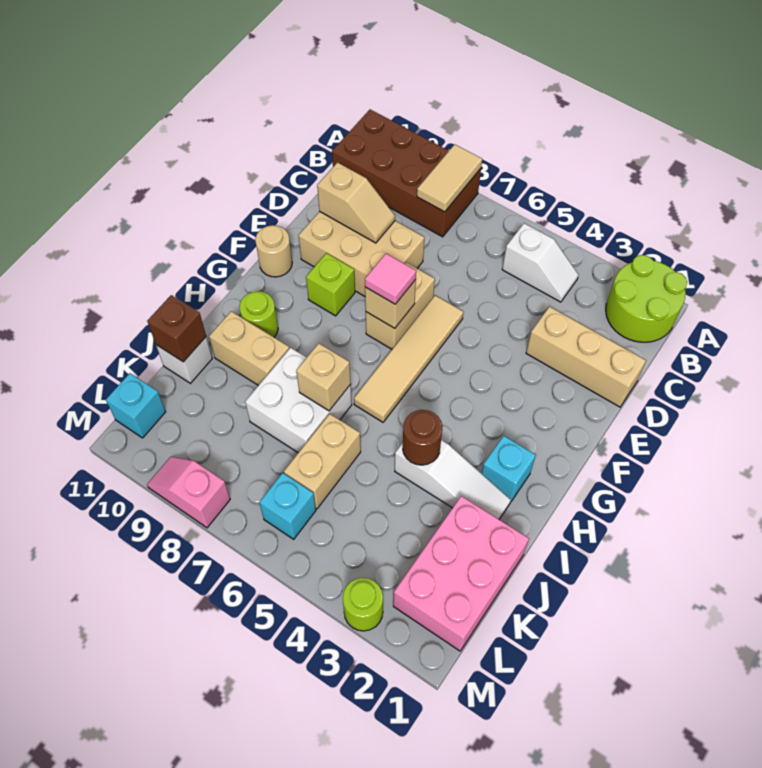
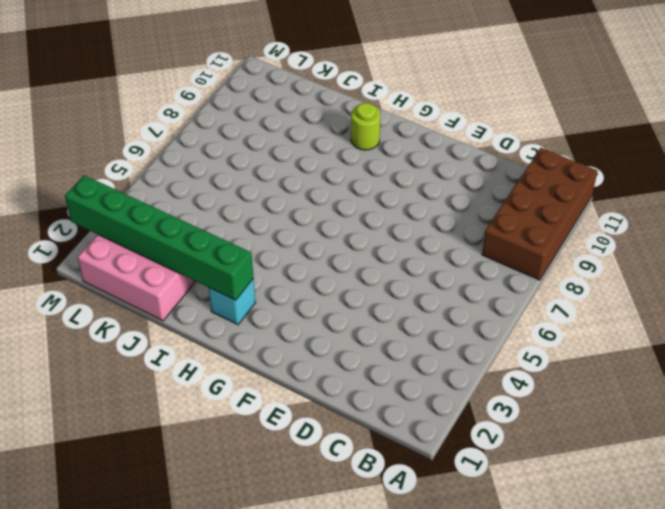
green 1x6 brick [65,175,254,300] -> none
none -> lime 2x2 round brick [606,255,687,342]
none -> white 1x2 slope [502,223,578,302]
none -> tan 1x3 brick [526,307,646,407]

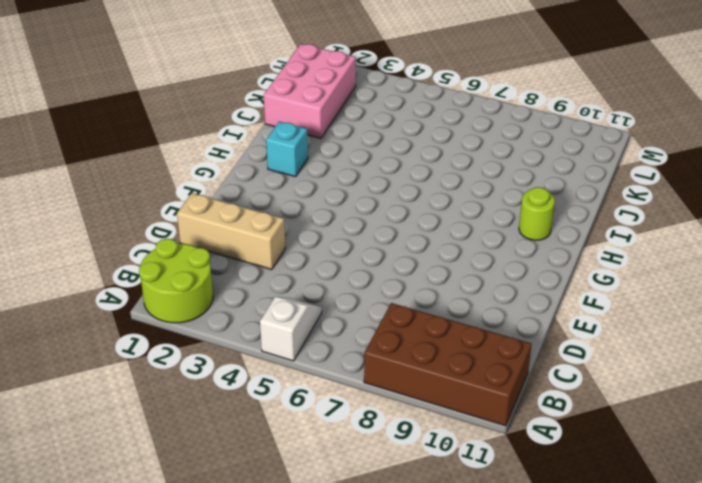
white 1x2 slope [260,297,322,361] -> white 1x2 slope turned to [502,223,578,302]
none -> tan 2x3 brick [299,211,424,296]
none -> tan 1x4 tile [354,296,463,422]
none -> tan 1x2 brick [366,263,435,349]

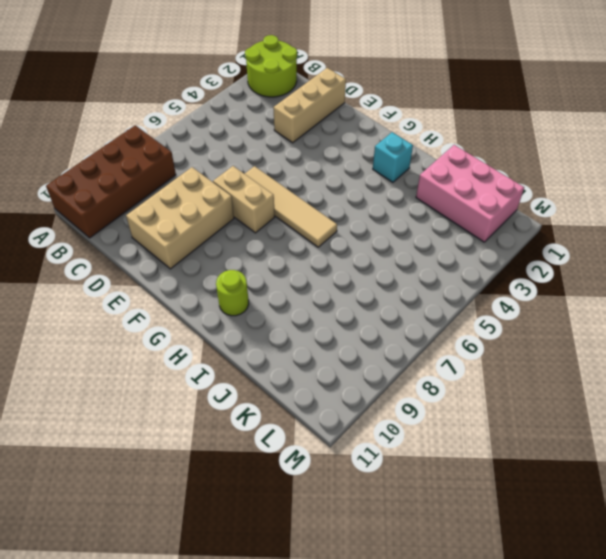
none -> white 1x2 slope [502,223,578,302]
none -> lime 1x1 brick [306,253,355,316]
none -> tan 1x1 round brick [255,225,292,277]

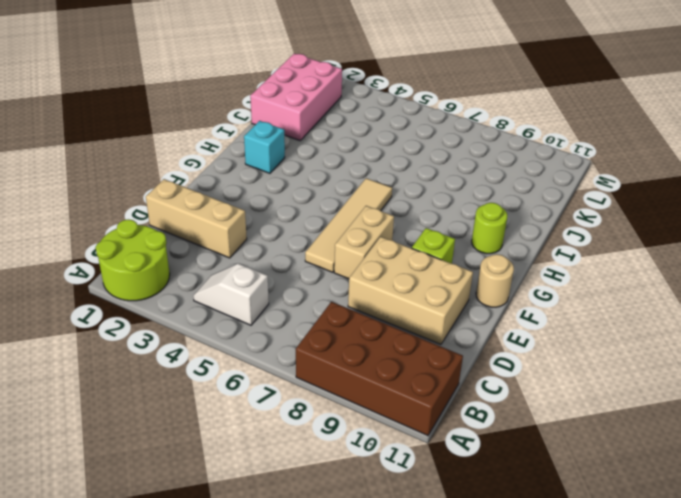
none -> white 1x3 slope [395,440,511,519]
none -> white 2x2 brick [245,348,352,453]
none -> tan 1x2 brick [209,311,289,385]

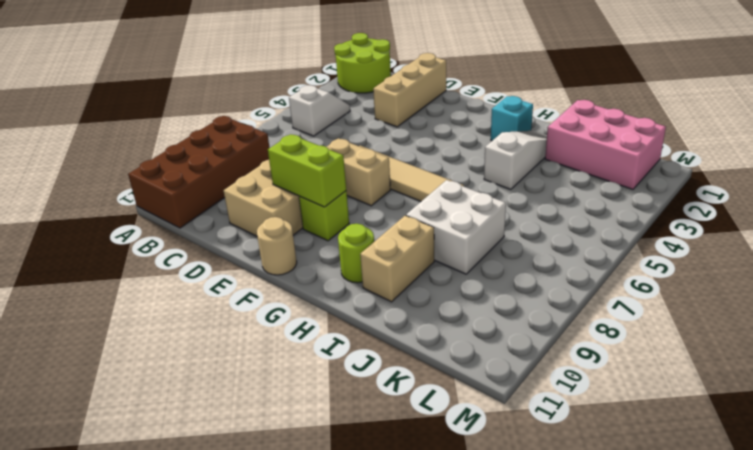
lime 1x2 brick [268,134,346,207] -> none
none -> tan 1x2 brick [284,414,361,509]
none -> white 1x1 brick [156,337,212,383]
none -> cyan 1x1 brick [259,473,316,539]

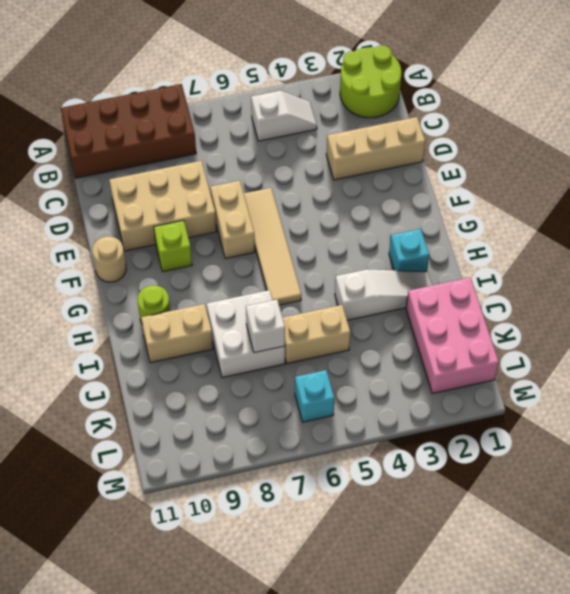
tan 1x2 brick [282,305,350,364] -> tan 1x2 brick turned to [284,414,361,509]
white 1x1 brick [246,300,285,353] -> white 1x1 brick moved to [156,337,212,383]
none -> cyan 1x1 brick [106,373,166,438]
none -> lime 1x1 round brick [343,578,383,631]
none -> pink 1x2 slope [147,457,230,528]

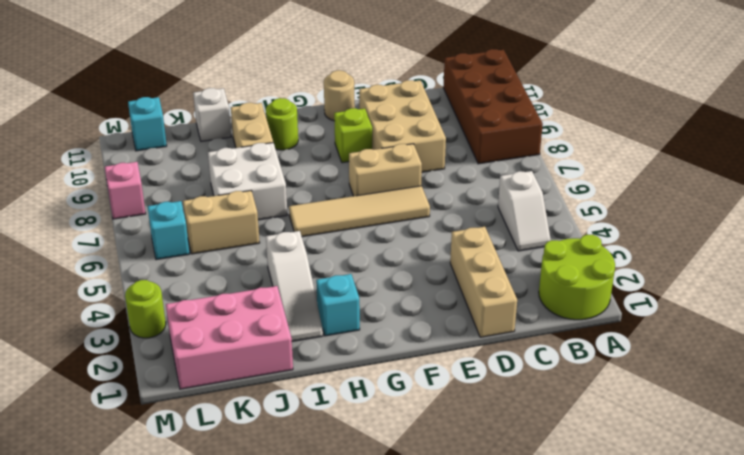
none -> tan 1x2 tile [417,144,482,212]
none -> tan 1x2 slope [317,163,395,243]
none -> tan 1x1 brick [365,280,416,328]

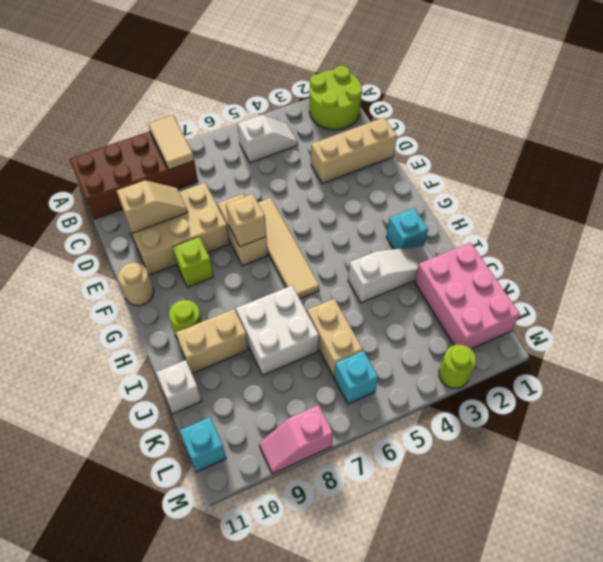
none -> brown 1x1 round brick [403,410,443,465]
none -> tan 1x1 brick [296,343,351,411]
none -> brown 1x1 brick [147,295,206,362]

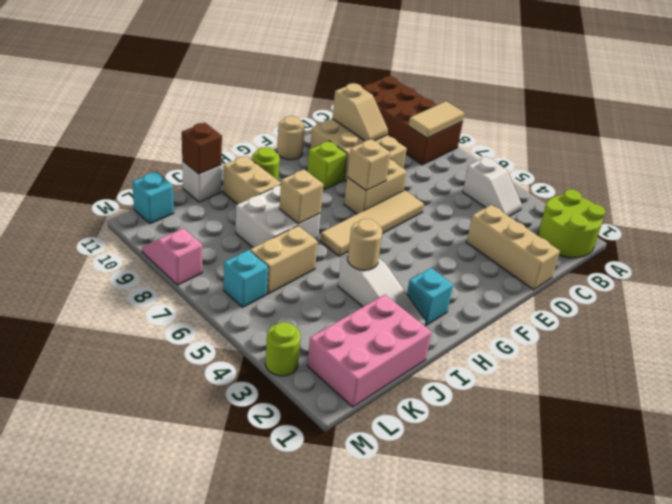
tan 1x1 round brick [348,219,382,270] -> brown 1x1 round brick [403,410,443,465]
none -> pink 1x1 tile [365,254,416,304]

